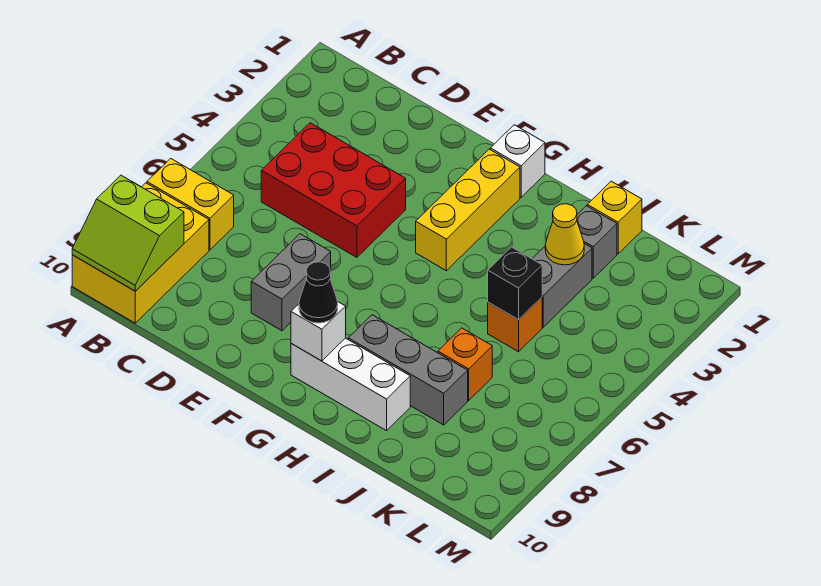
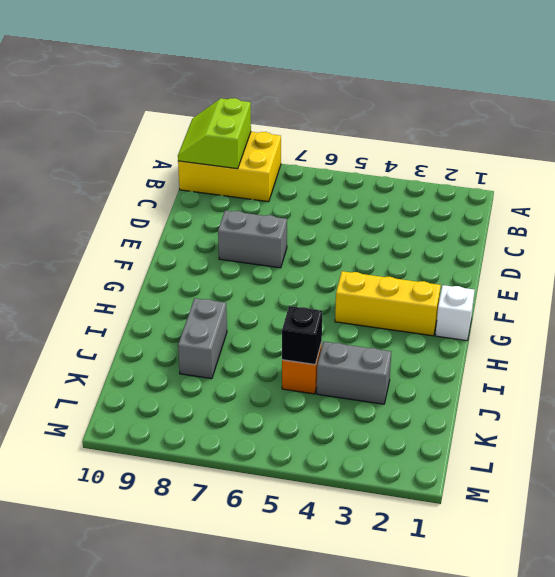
grey 1x2 brick [178,298,227,379] -> grey 1x3 brick [348,315,468,425]
none -> yellow 1x2 brick [147,158,234,250]
none -> red 2x3 brick [261,123,406,257]
none -> white 1x3 brick [291,338,410,431]

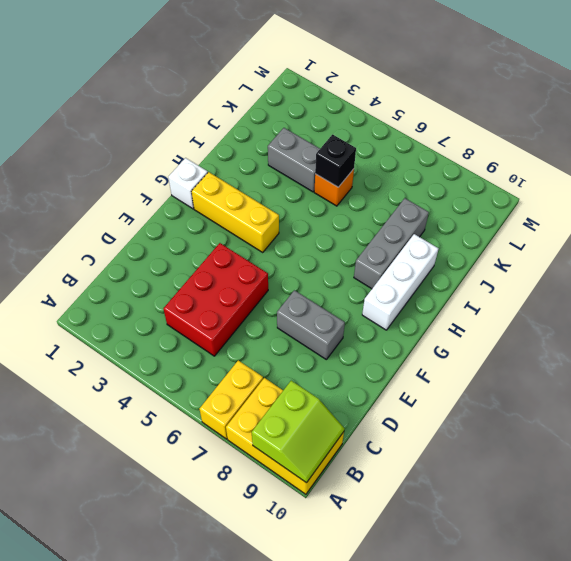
none -> yellow 1x1 brick [587,181,642,254]
none -> grey 1x1 brick [577,206,617,278]
none -> orange 1x1 brick [438,328,492,400]

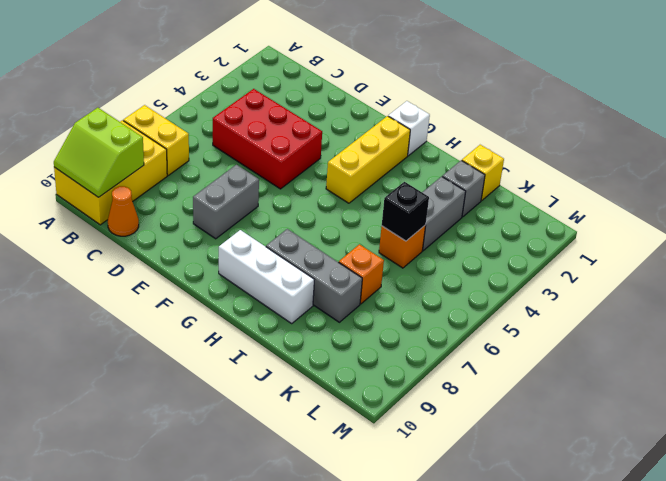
orange 1x1 cone [108,186,139,236] -> none
none -> white 1x1 brick [291,302,346,361]
none -> yellow 1x1 cone [545,204,584,265]
none -> black 1x1 cone [299,262,338,323]

